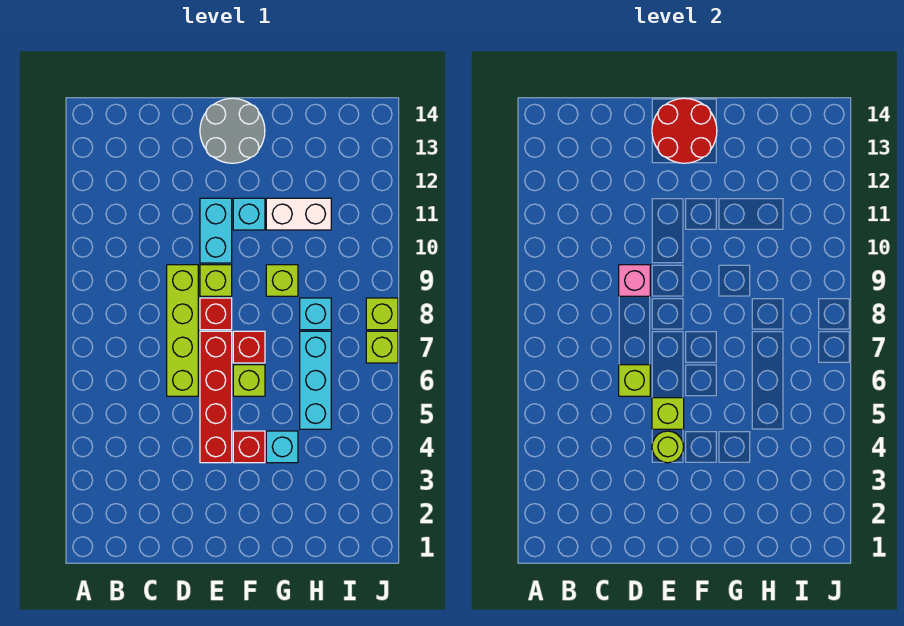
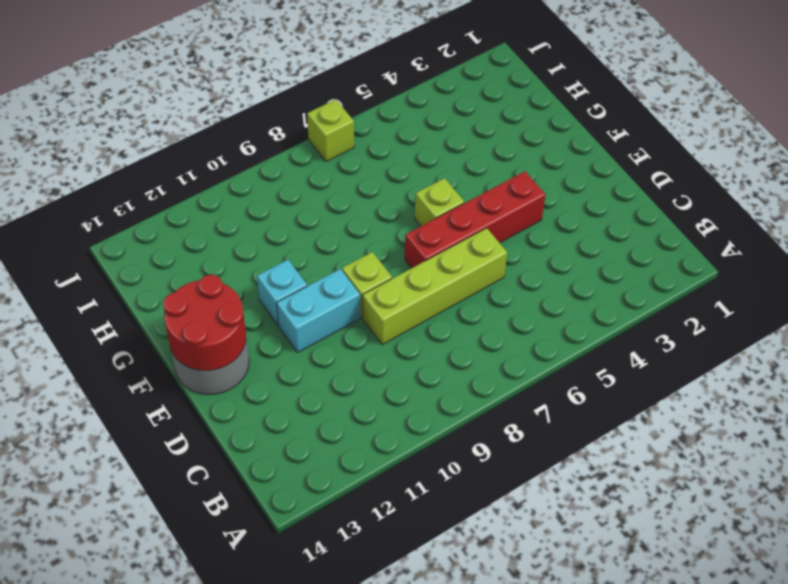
none -> red 1x1 brick [200,298,232,330]
none -> red 1x1 brick [233,431,265,463]
none -> red 1x1 brick [233,331,265,363]

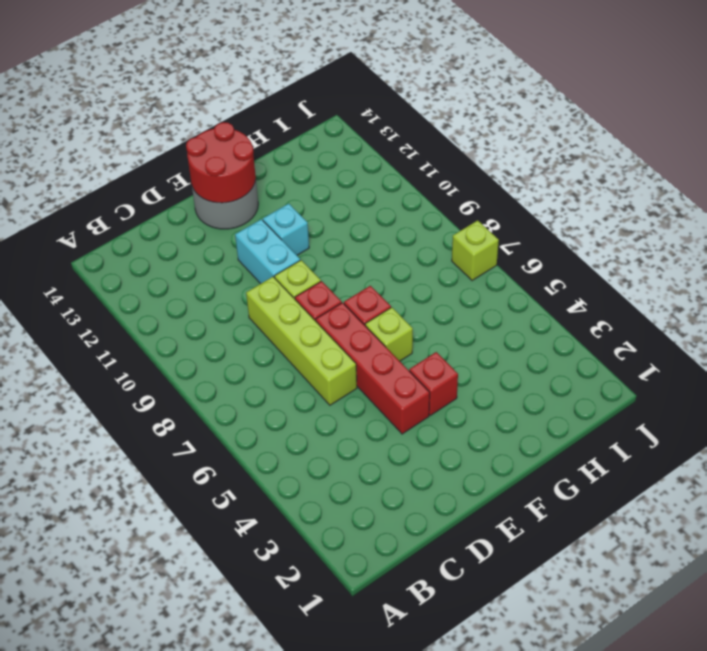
none -> cyan 1x1 brick [266,431,298,463]
none -> lime 1x1 brick [266,265,298,296]
none -> white 1x2 brick [266,198,331,230]

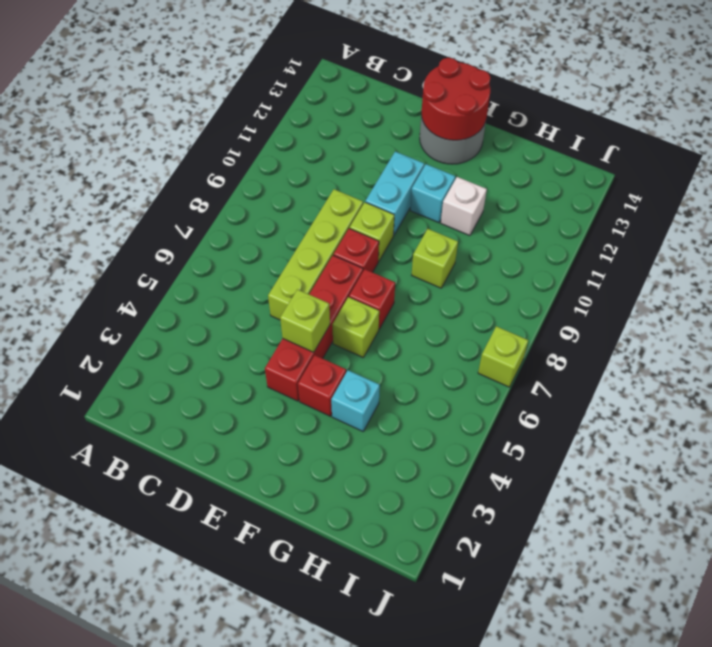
white 1x1 brick [441,177,487,236] -> white 1x2 brick [266,198,331,230]
none -> cyan 1x3 brick [300,331,331,429]
none -> cyan 1x1 brick [300,298,331,330]
none -> lime 1x1 brick [366,298,398,330]

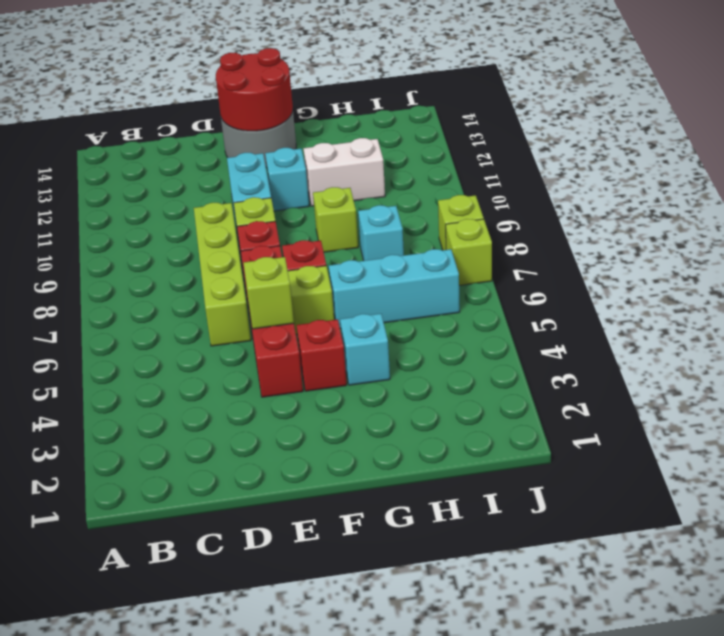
cyan 1x3 brick [329,249,460,329] -> cyan 1x3 brick turned to [300,331,331,429]
none -> lime 1x1 brick [619,365,650,396]
none -> pink 1x1 brick [619,265,650,296]
none -> lime 1x1 round brick [652,431,684,463]

